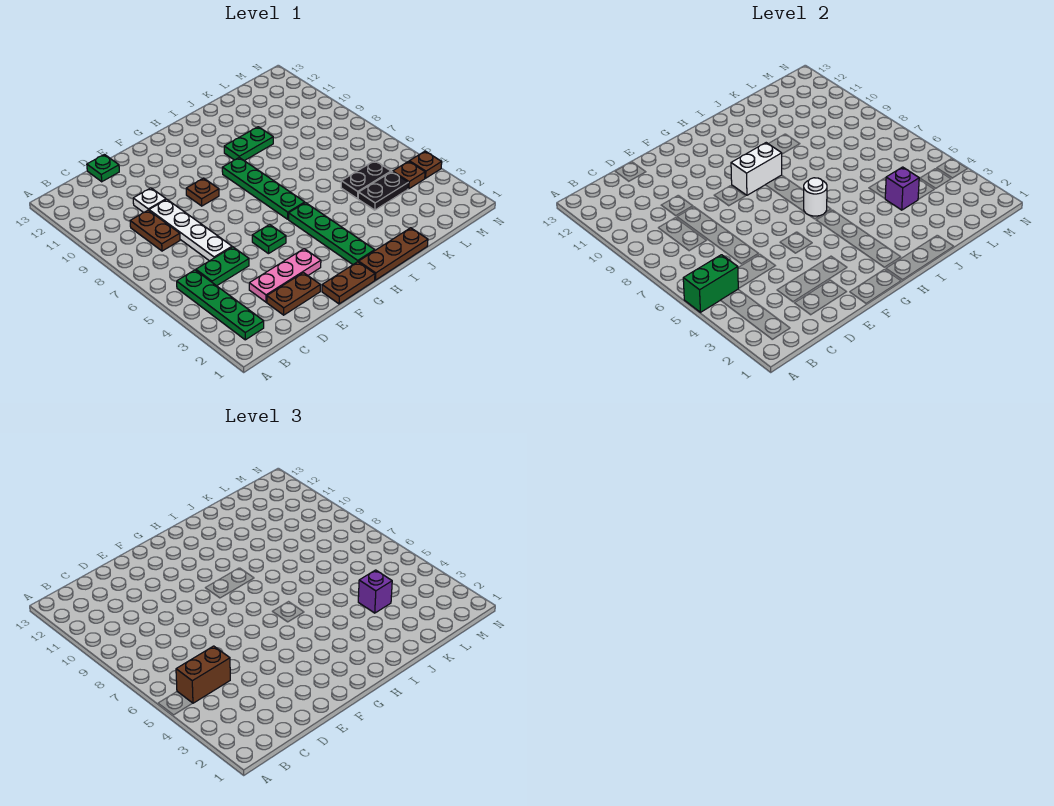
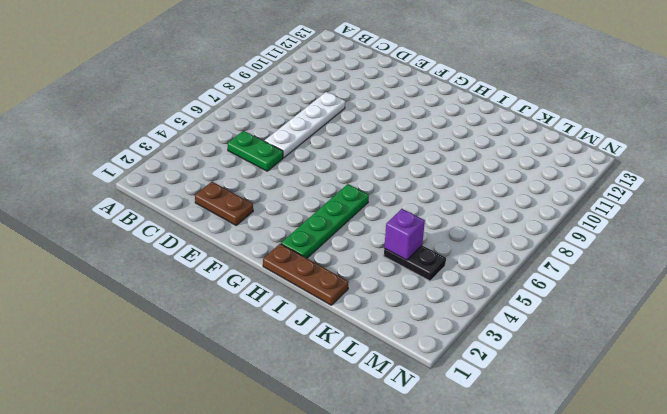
none -> green 1x4 plate [177,270,264,340]
none -> brown 1x2 plate [130,210,180,251]
none -> pink 1x3 plate [249,249,321,302]

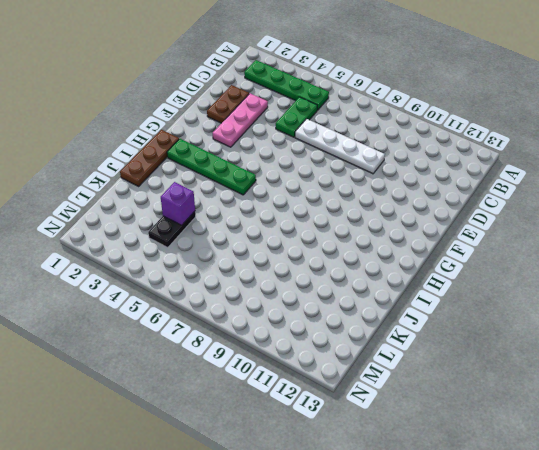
none -> brown 1x2 plate [130,210,180,251]
none -> white 1x1 plate [133,188,166,213]
none -> green 1x1 plate [87,154,119,182]

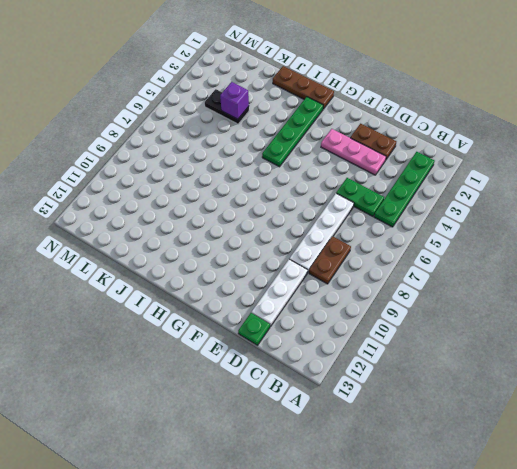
white 1x3 plate [252,259,308,327] -> white 1x1 plate [133,188,166,213]
none -> brown 1x2 plate [322,262,375,304]
none -> green 1x1 plate [252,224,286,254]
none -> brown 1x1 plate [186,178,219,206]

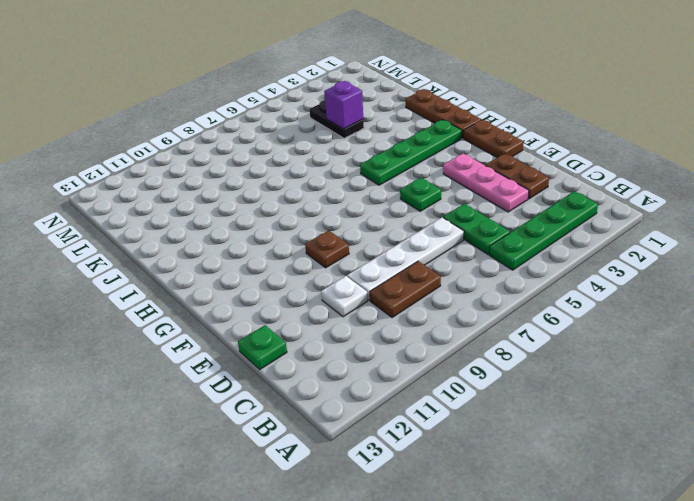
none -> green 1x4 plate [222,158,305,219]
none -> green 1x2 plate [224,127,273,161]
none -> black 1x2 plate [341,161,391,199]

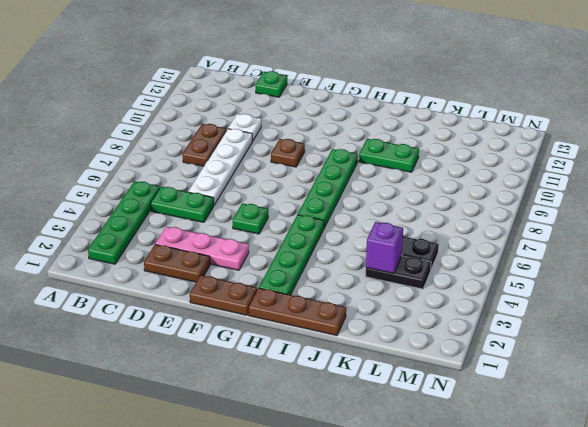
none -> brown 1x1 plate [393,161,425,189]
none -> brown 1x1 plate [409,151,442,178]
none -> green 1x2 brick [683,255,738,312]

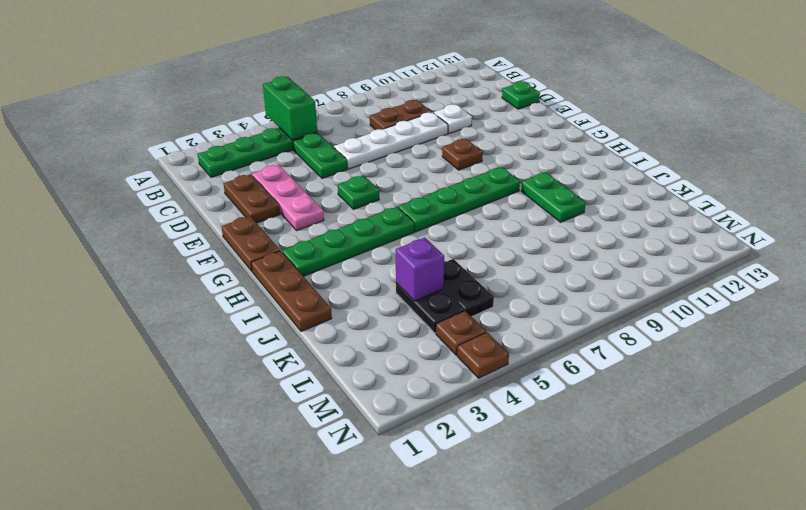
none -> white 1x2 brick [731,143,782,195]
none -> white 1x1 round brick [804,178,827,216]
none -> brown 1x2 brick [176,646,230,703]

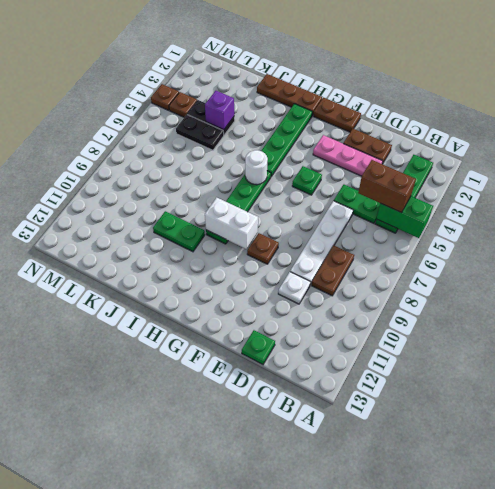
none -> purple 1x1 brick [358,570,392,613]

